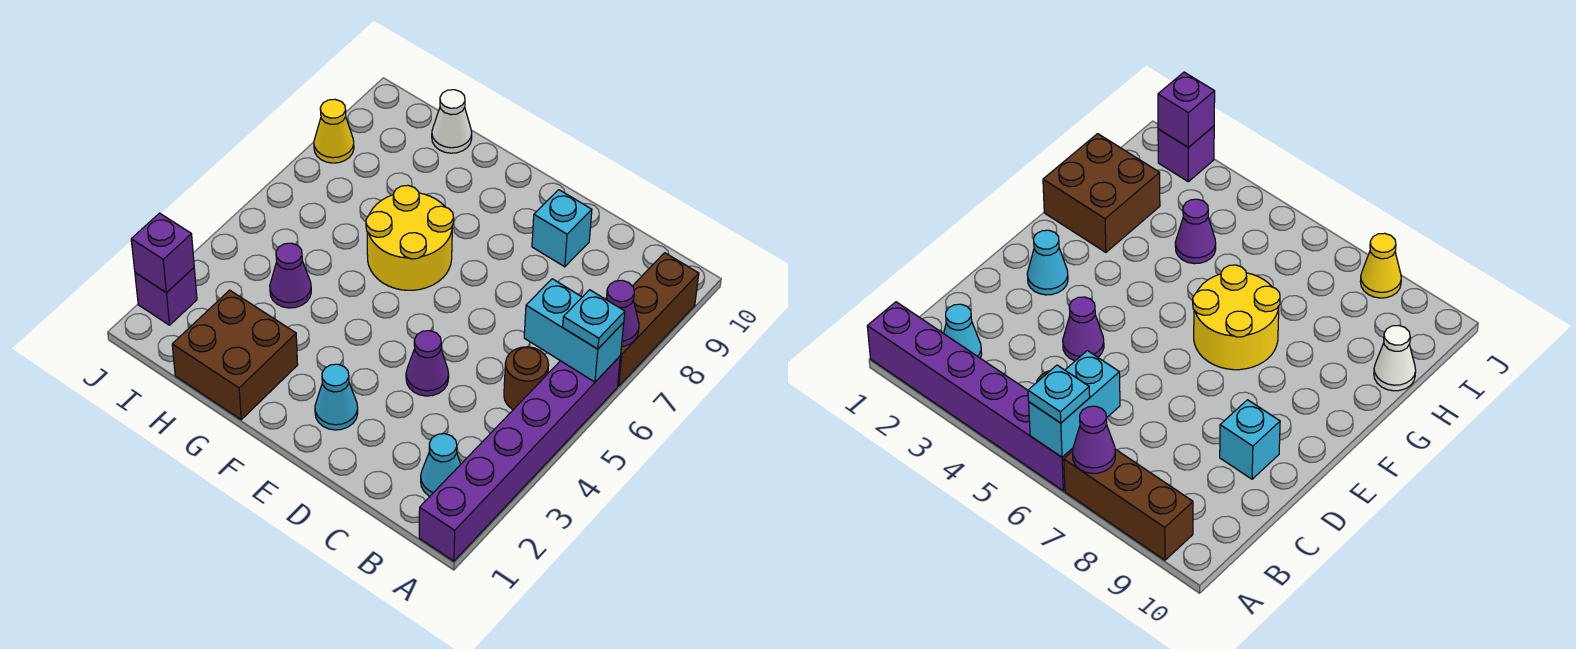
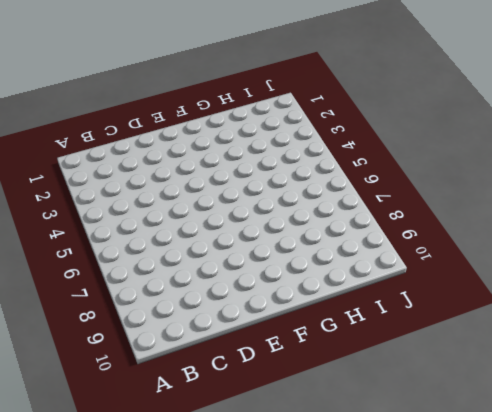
none -> purple 1x6 brick [419,356,620,561]
none -> brown 1x3 brick [618,253,699,386]
none -> cyan 1x1 cone [421,434,461,496]

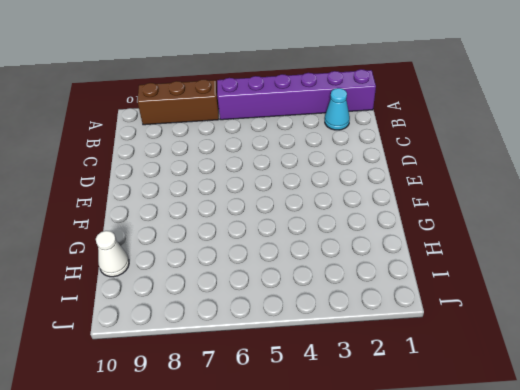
none -> brown 1x1 round brick [504,347,549,410]
none -> purple 1x1 cone [406,331,449,396]
none -> cyan 1x1 brick [532,190,592,267]

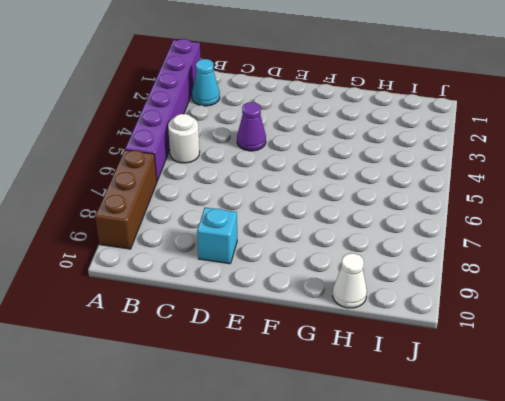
white 1x1 round brick [168,114,200,163] -> brown 1x1 round brick [504,347,549,410]
none -> cyan 1x1 cone [315,364,358,430]
none -> yellow 2x2 round brick [366,185,454,290]
none -> brown 2x2 brick [172,290,298,419]

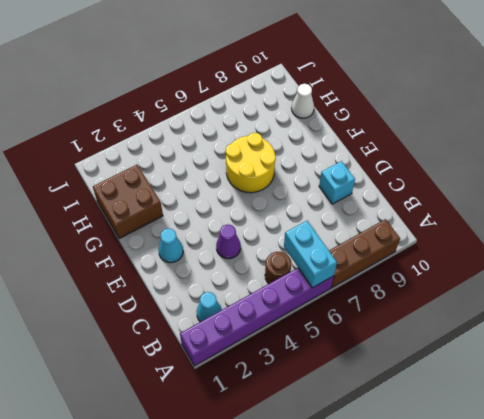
none -> purple 1x1 cone [270,243,311,308]
none -> purple 1x1 brick [135,268,197,325]
none -> yellow 1x1 cone [314,99,354,163]

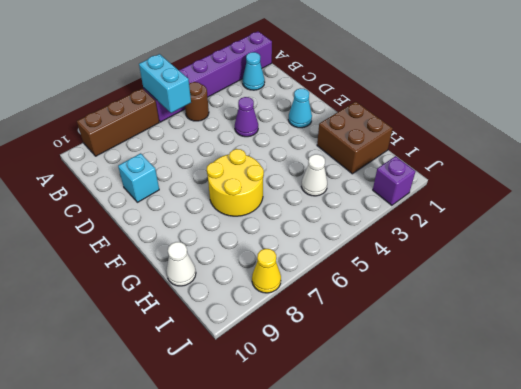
white 1x1 cone [301,154,327,196] -> purple 1x1 cone [270,243,311,308]
none -> purple 1x1 cone [606,280,639,347]
none -> purple 1x1 brick [131,213,194,293]
none -> cyan 1x1 plate [563,290,625,349]

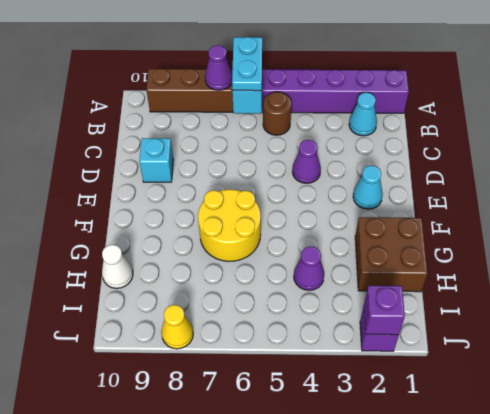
cyan 1x2 plate [232,37,262,91] -> cyan 1x1 plate [563,290,625,349]

